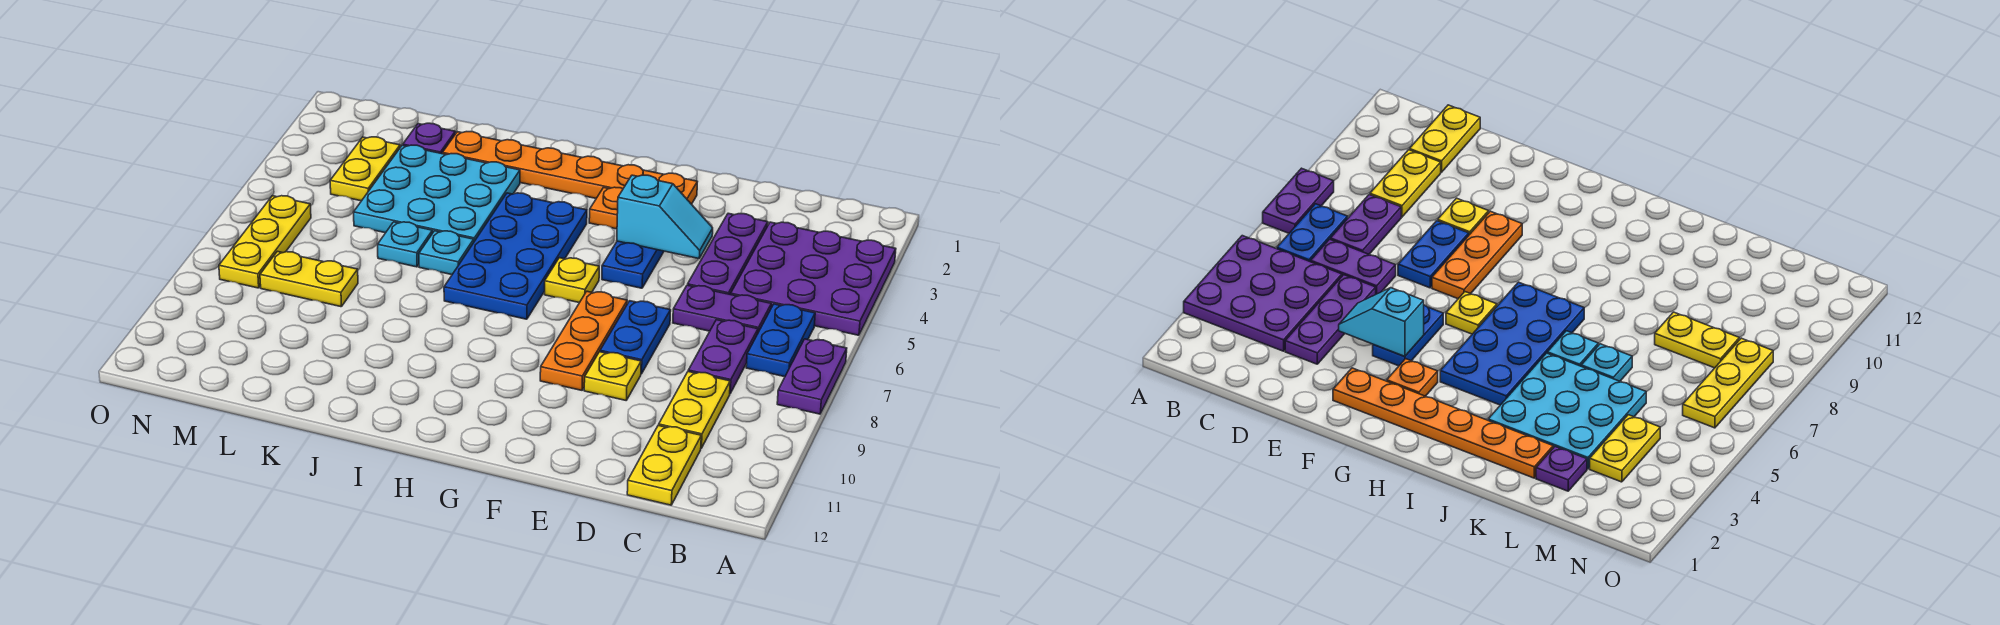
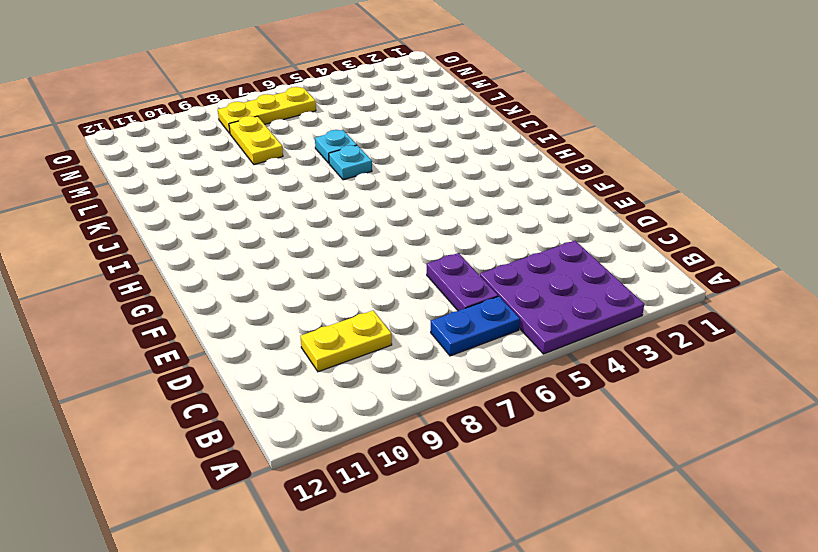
none -> purple 1x2 plate [777,339,847,414]
none -> purple 1x2 plate [688,320,758,393]
none -> yellow 1x2 plate [627,425,701,505]

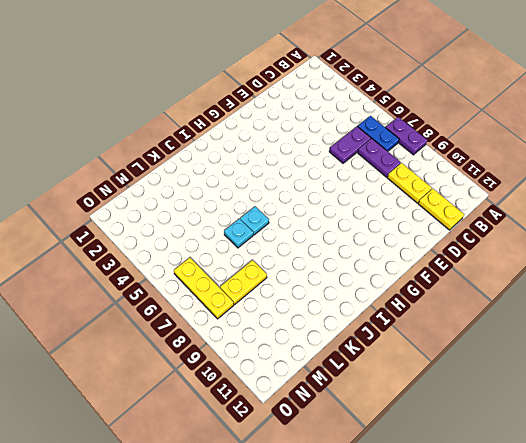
none -> purple 3x3 plate [731,222,896,335]
none -> purple 1x3 plate [688,213,768,295]
none -> blue 1x2 plate [600,301,671,374]

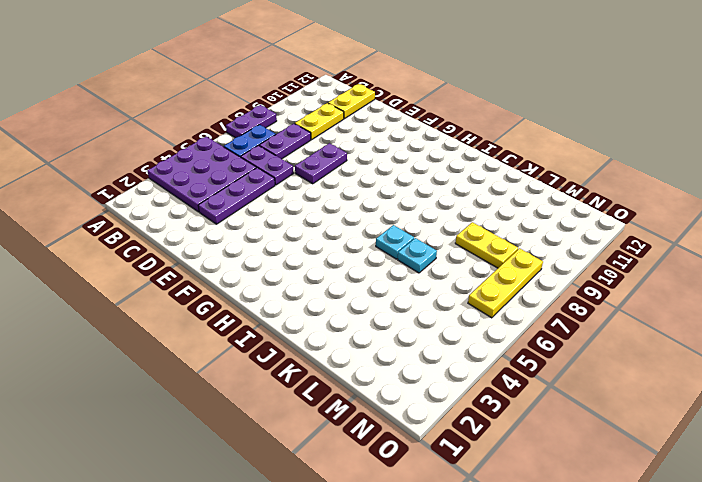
purple 1x2 plate [295,143,347,184] -> blue 1x2 plate [600,301,671,374]
none -> yellow 1x1 plate [584,352,641,400]
none -> orange 1x6 plate [442,132,697,204]
none -> blue 1x2 plate [602,241,664,288]

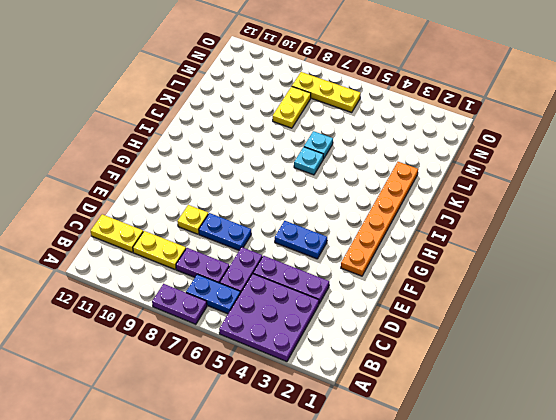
none -> orange 1x3 plate [540,291,627,390]
none -> orange 1x1 plate [589,187,623,229]
none -> yellow 1x1 plate [545,258,599,303]

